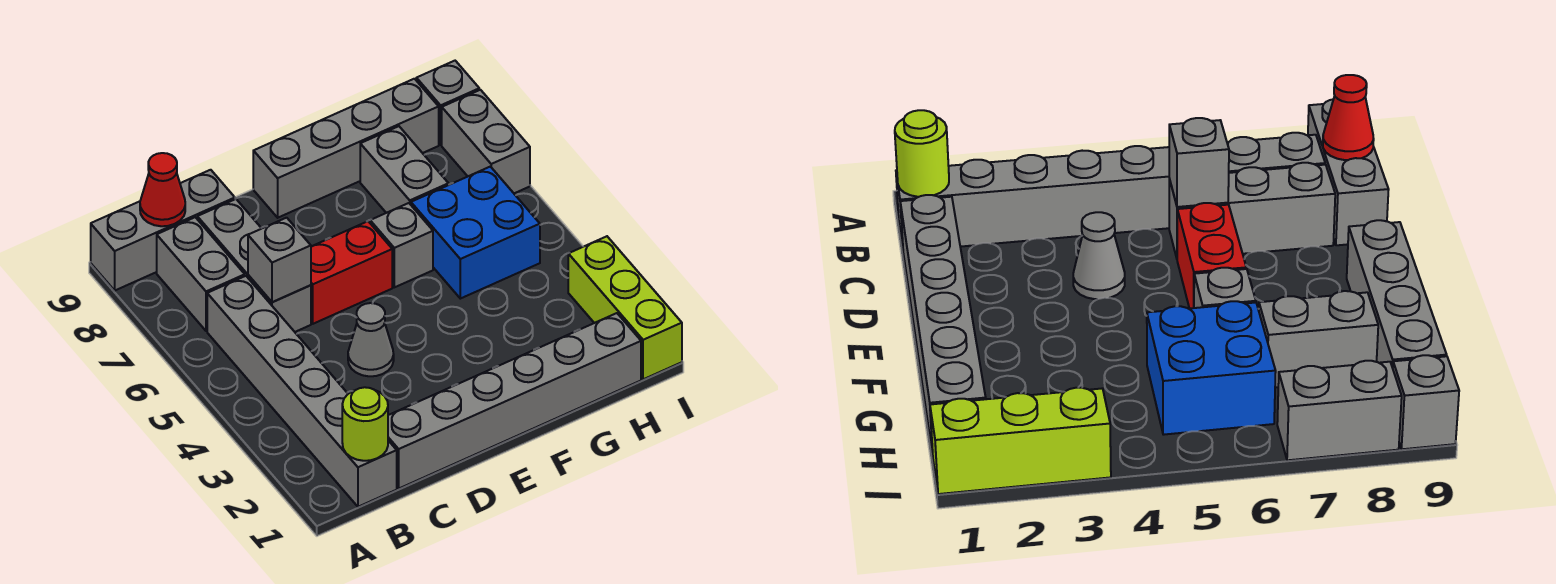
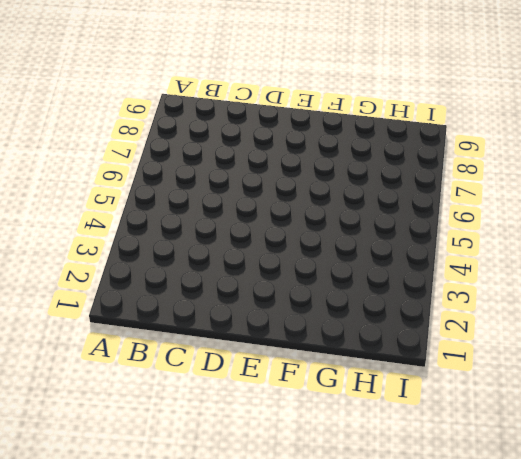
none -> grey 1x3 brick [91,170,235,290]
none -> grey 1x6 brick [207,276,397,507]
none -> grey 1x2 brick [157,217,245,331]

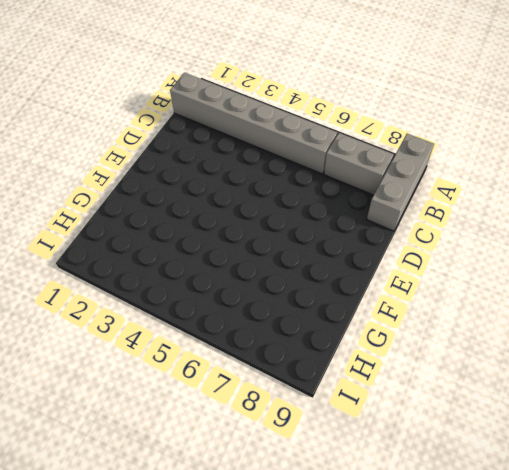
none -> grey 1x6 brick [388,313,641,488]
none -> grey 1x3 brick [197,199,311,332]
none -> grey 1x1 cone [348,303,394,376]

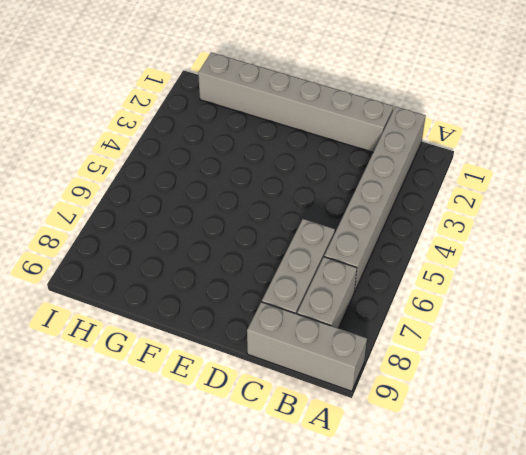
none -> grey 1x1 cone [348,303,394,376]
none -> red 1x2 brick [311,221,392,324]
none -> grey 1x4 brick [253,79,439,218]

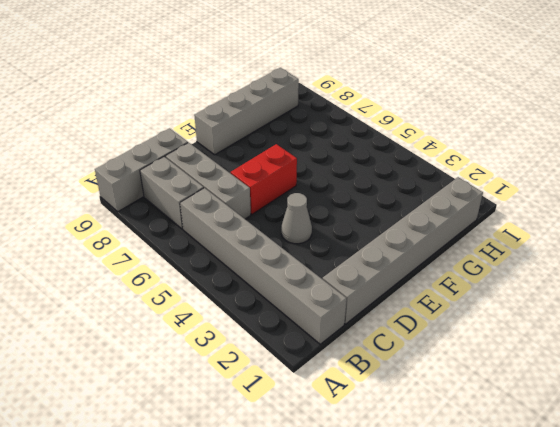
none -> grey 1x1 brick [370,203,433,287]
none -> blue 2x2 brick [411,167,540,299]
none -> grey 1x2 brick [360,126,449,213]

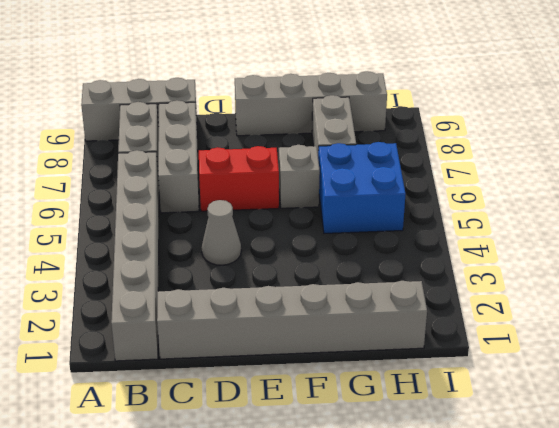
none -> lime 1x3 brick [568,236,682,379]
none -> grey 1x2 brick [442,90,530,193]
none -> grey 1x1 brick [416,61,479,145]

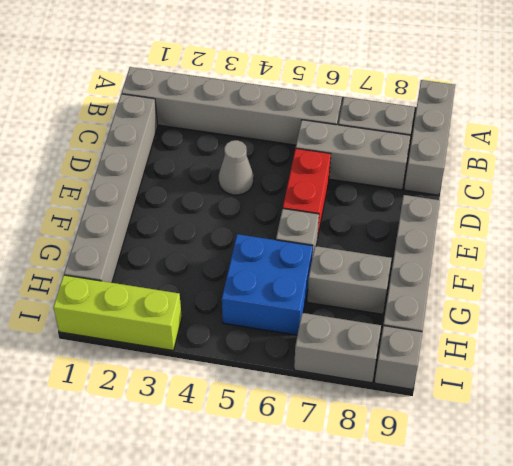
none -> lime 1x1 round brick [342,387,388,461]
none -> red 1x1 cone [140,153,185,226]
none -> grey 1x1 brick [248,218,311,302]

